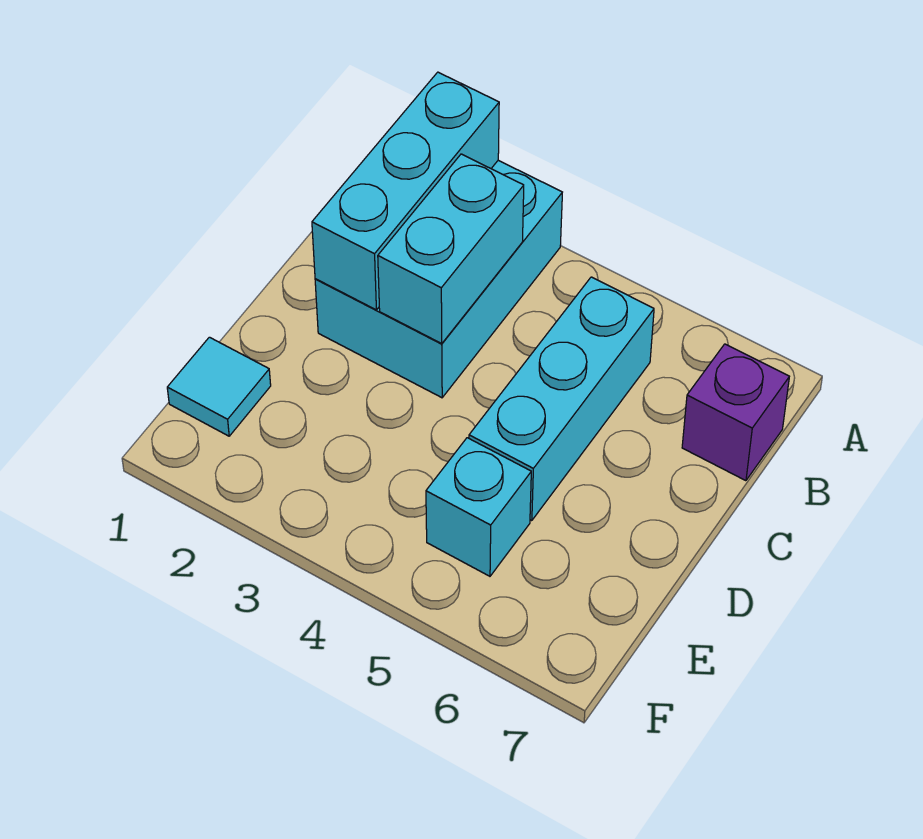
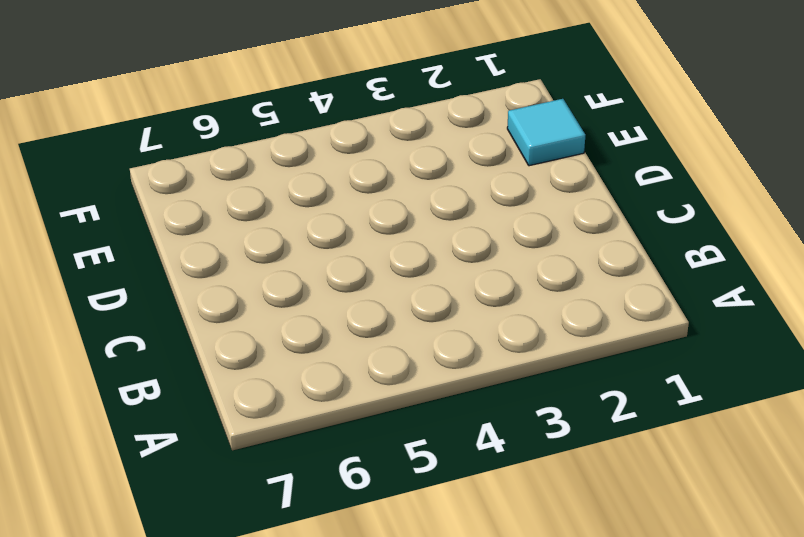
none -> cyan 2x3 brick [315,160,562,398]
none -> cyan 1x3 brick [469,277,654,521]

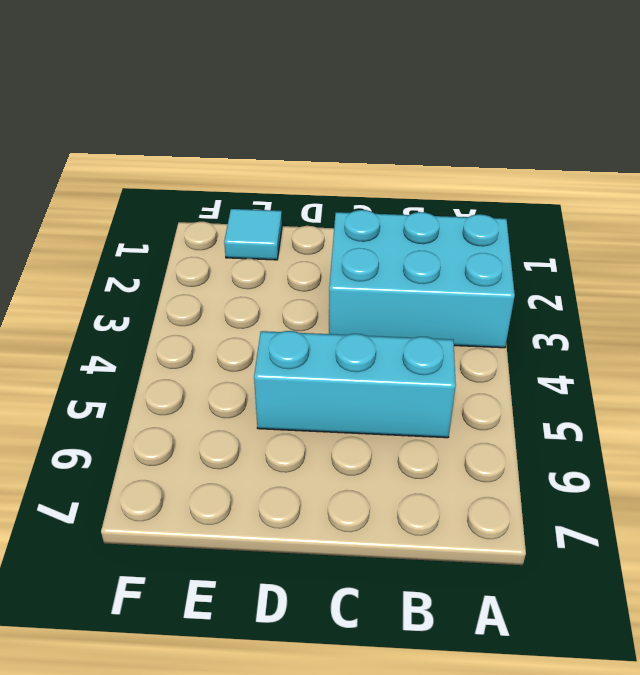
none -> purple 1x1 brick [682,344,789,481]
none -> cyan 1x1 brick [426,438,531,576]

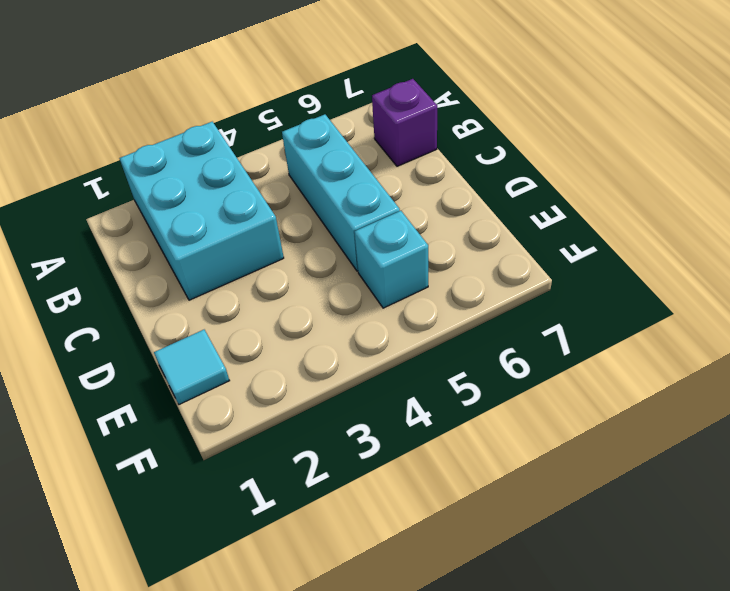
none -> cyan 1x3 brick [312,72,499,310]
none -> cyan 1x2 brick [378,154,524,343]

